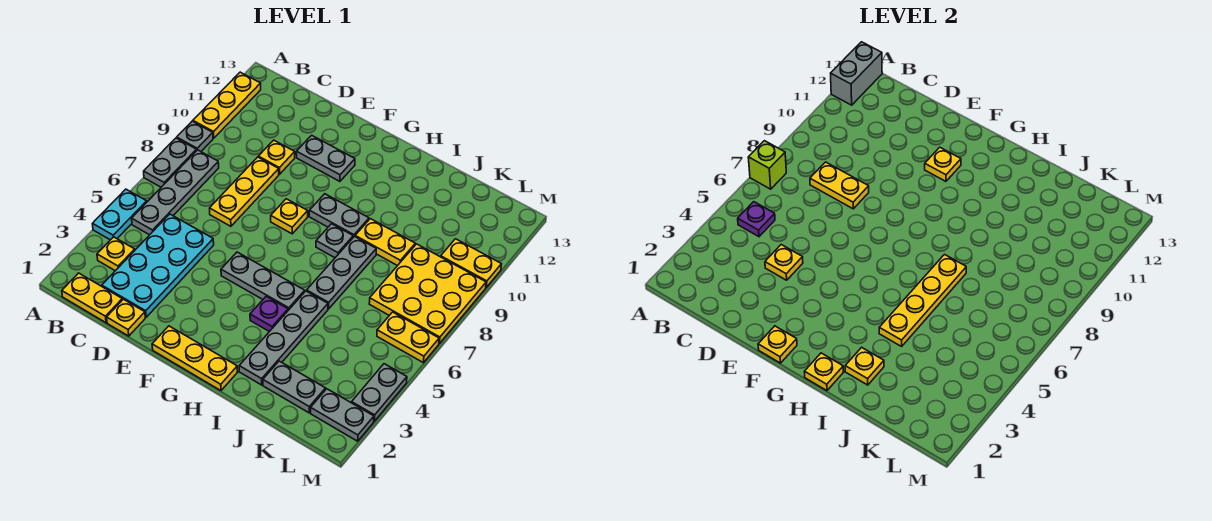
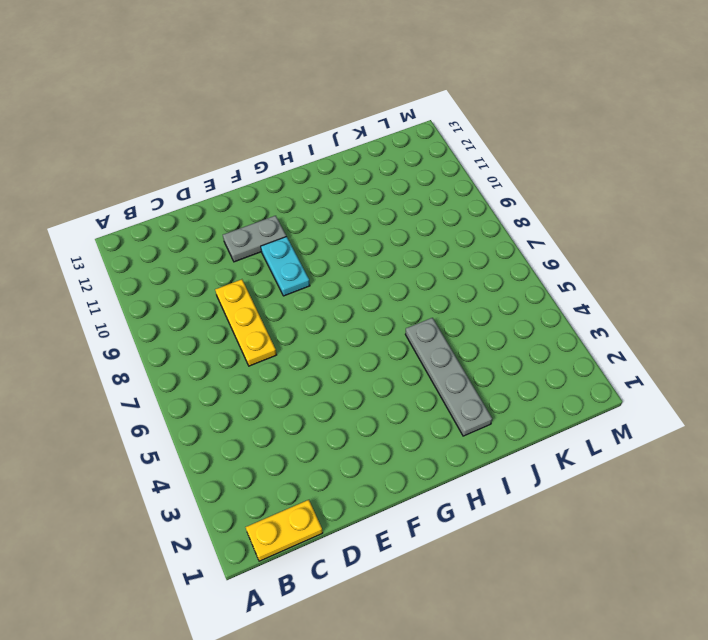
cyan 1x2 plate [261,237,310,296] -> cyan 1x2 plate moved to [93,189,147,240]
none -> grey 1x2 plate [144,138,197,187]
none -> grey 1x1 plate [177,121,213,151]
none -> yellow 1x3 plate [193,72,261,138]
none -> yellow 1x1 plate [97,237,135,271]

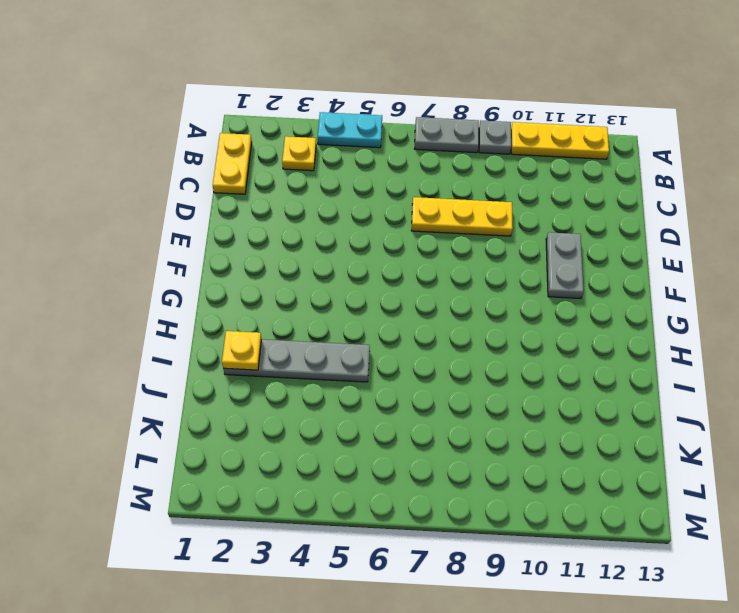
none -> grey 1x4 plate [132,150,219,235]
none -> cyan 2x4 plate [102,214,214,317]
none -> yellow 1x1 plate [107,299,145,336]
none -> yellow 1x1 plate [258,140,295,174]

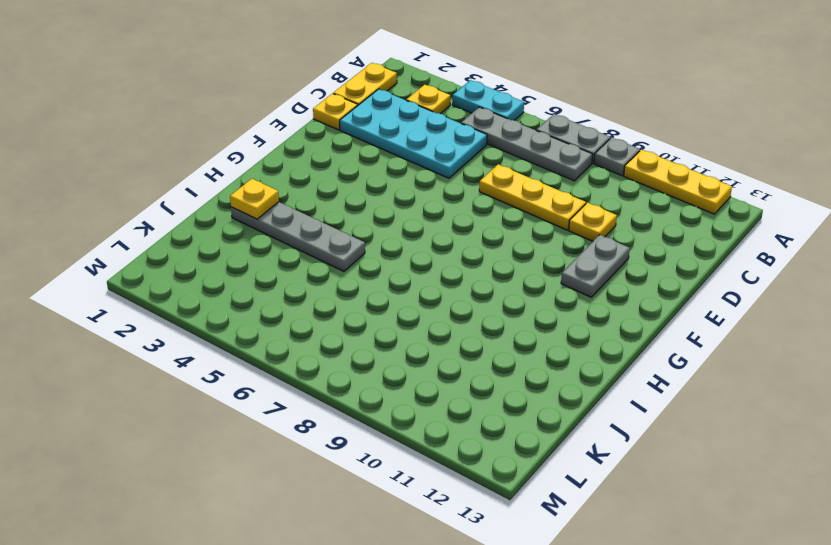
none -> yellow 1x3 plate [152,326,237,391]
none -> grey 1x3 plate [221,252,305,310]
none -> yellow 1x1 plate [271,199,308,234]
none -> grey 1x2 plate [309,194,369,237]

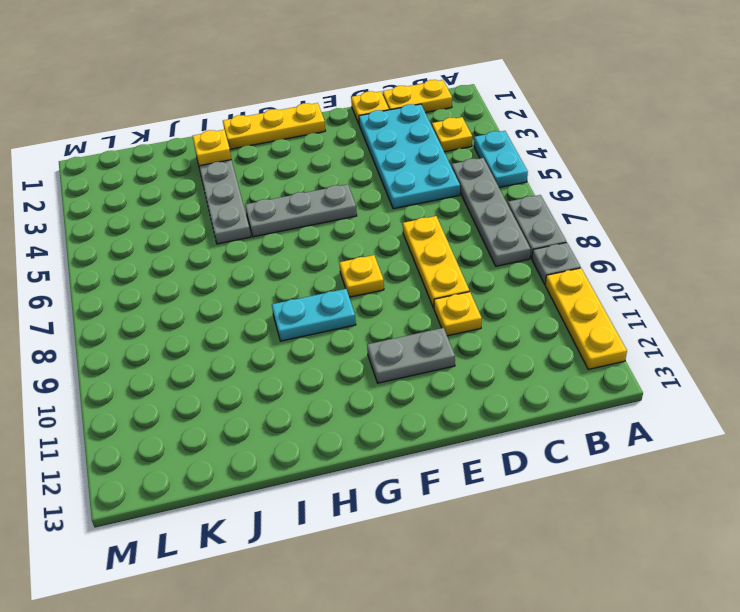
cyan 1x2 plate [272,289,356,341] -> grey 1x2 plate [309,194,369,237]
none -> purple 1x1 plate [250,296,288,332]
none -> grey 1x1 plate [316,224,353,258]
none -> grey 1x3 plate [307,237,376,309]
none -> yellow 1x2 plate [355,219,415,266]

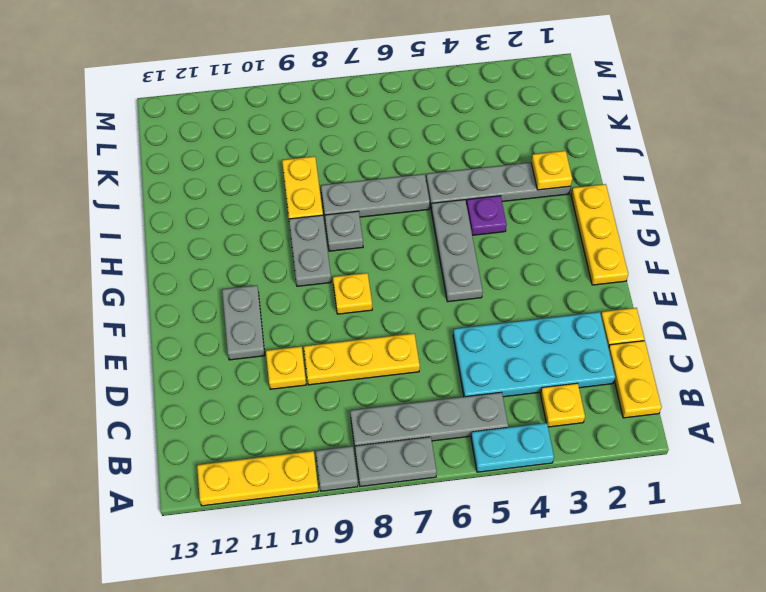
none -> grey 1x2 plate [263,361,326,413]
none -> yellow 3x3 plate [369,244,486,344]
none -> grey 1x2 plate [311,389,374,441]
none -> yellow 1x2 plate [377,312,439,363]

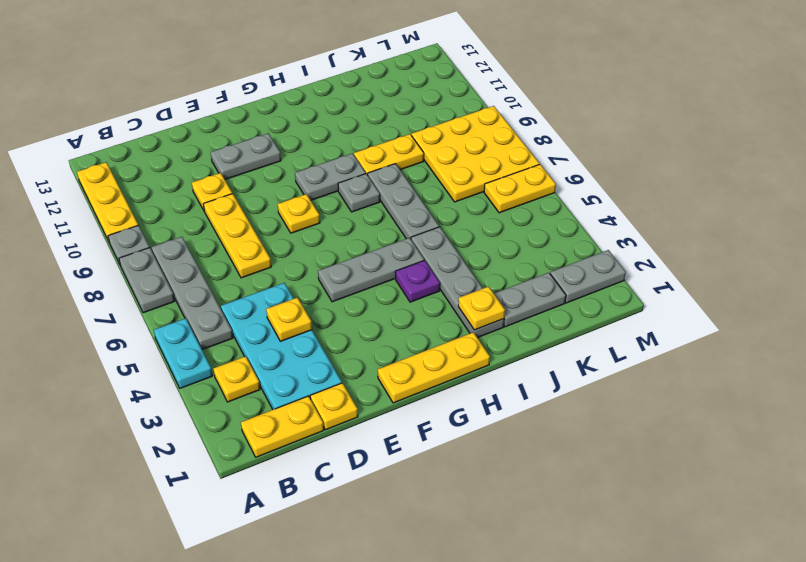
none -> yellow 1x2 plate [441,239,501,287]
none -> grey 1x2 plate [352,364,407,421]
none -> lime 1x1 brick [748,141,786,189]
none -> grey 1x2 brick [831,42,882,105]

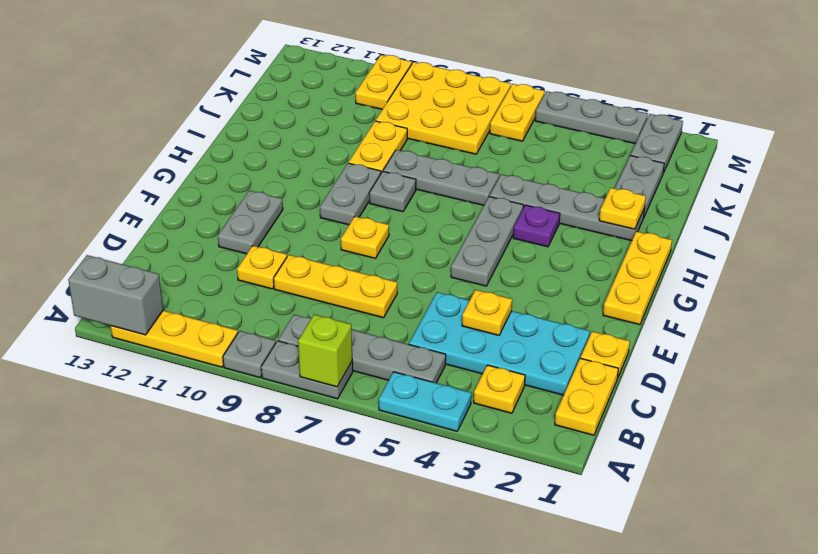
grey 1x3 plate [535,91,648,144] -> grey 1x2 plate [352,364,407,421]
none -> purple 1x1 plate [738,202,775,237]
none -> yellow 1x2 plate [810,162,869,209]
none -> yellow 1x1 plate [758,326,797,363]
none -> yellow 1x1 plate [925,147,961,181]

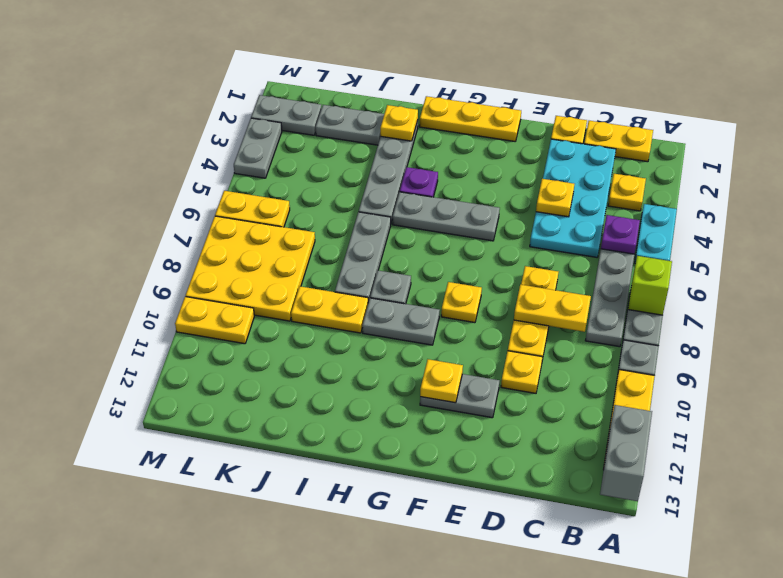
none -> yellow 1x1 plate [758,326,797,363]
none -> yellow 1x1 plate [804,353,843,391]
none -> yellow 1x4 plate [879,255,966,346]

